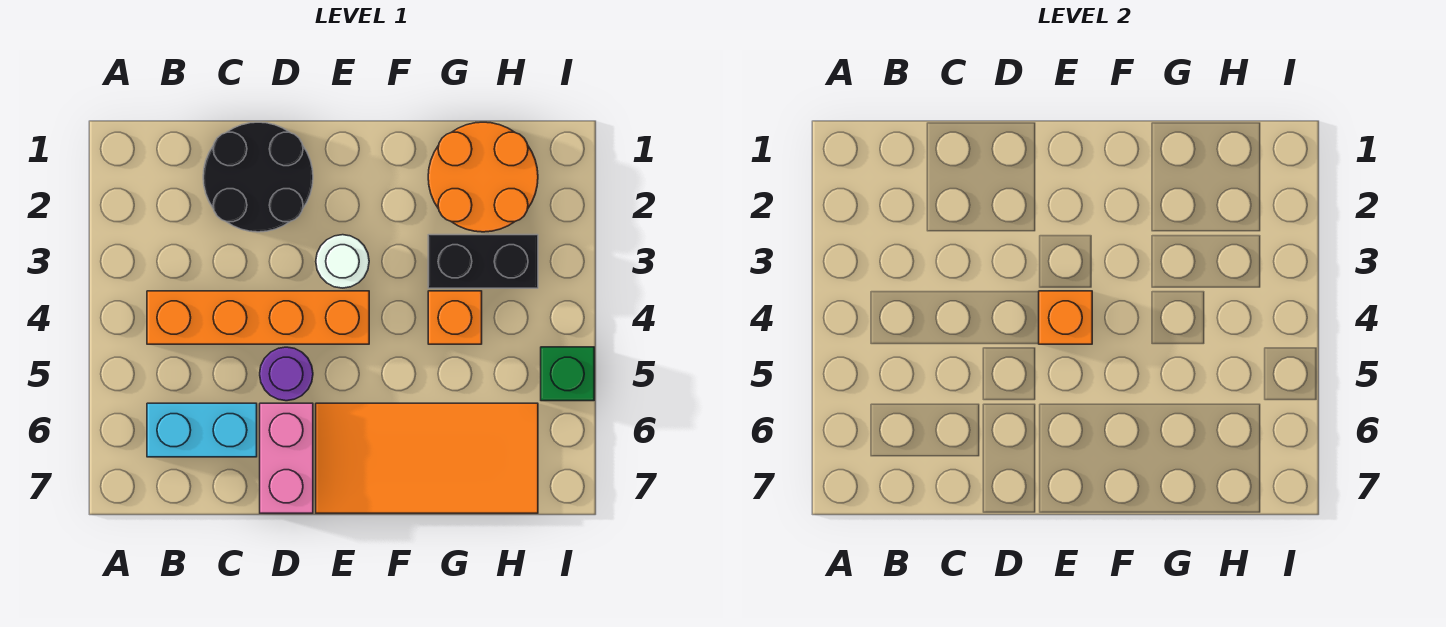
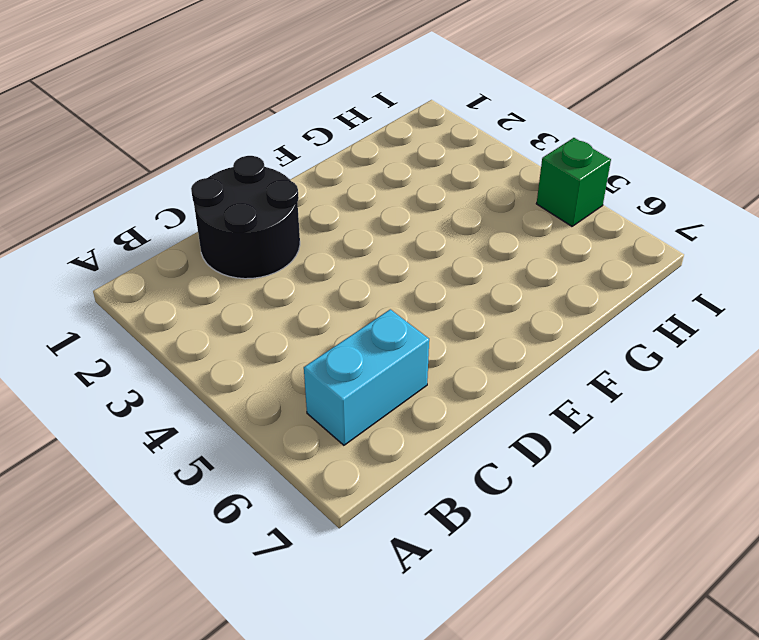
none -> orange 1x4 brick [147,291,369,344]
none -> purple 1x1 round brick [260,347,313,401]
none -> pink 1x2 brick [260,403,313,513]

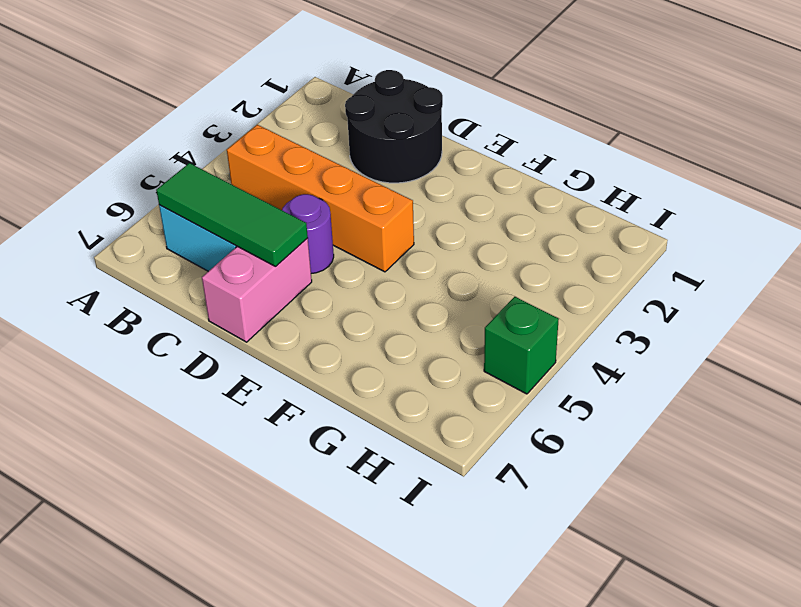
green 1x3 tile [156,163,308,266] -> none
none -> white 1x1 round brick [316,235,369,288]
none -> orange 2x4 tile [316,403,538,513]
none -> orange 2x2 round brick [428,122,538,232]

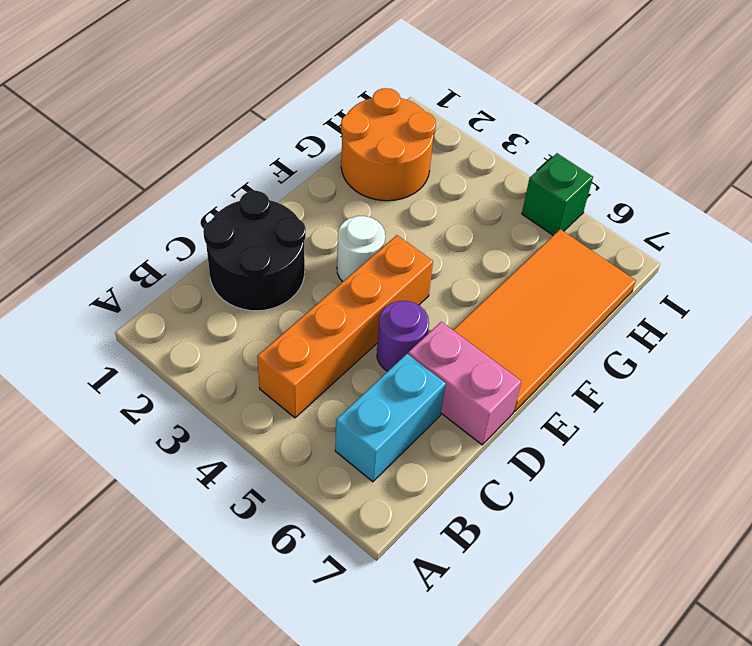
none -> black 1x2 brick [428,235,538,288]
none -> orange 1x1 brick [428,291,482,344]
none -> orange 1x1 brick [1039,291,1092,344]

